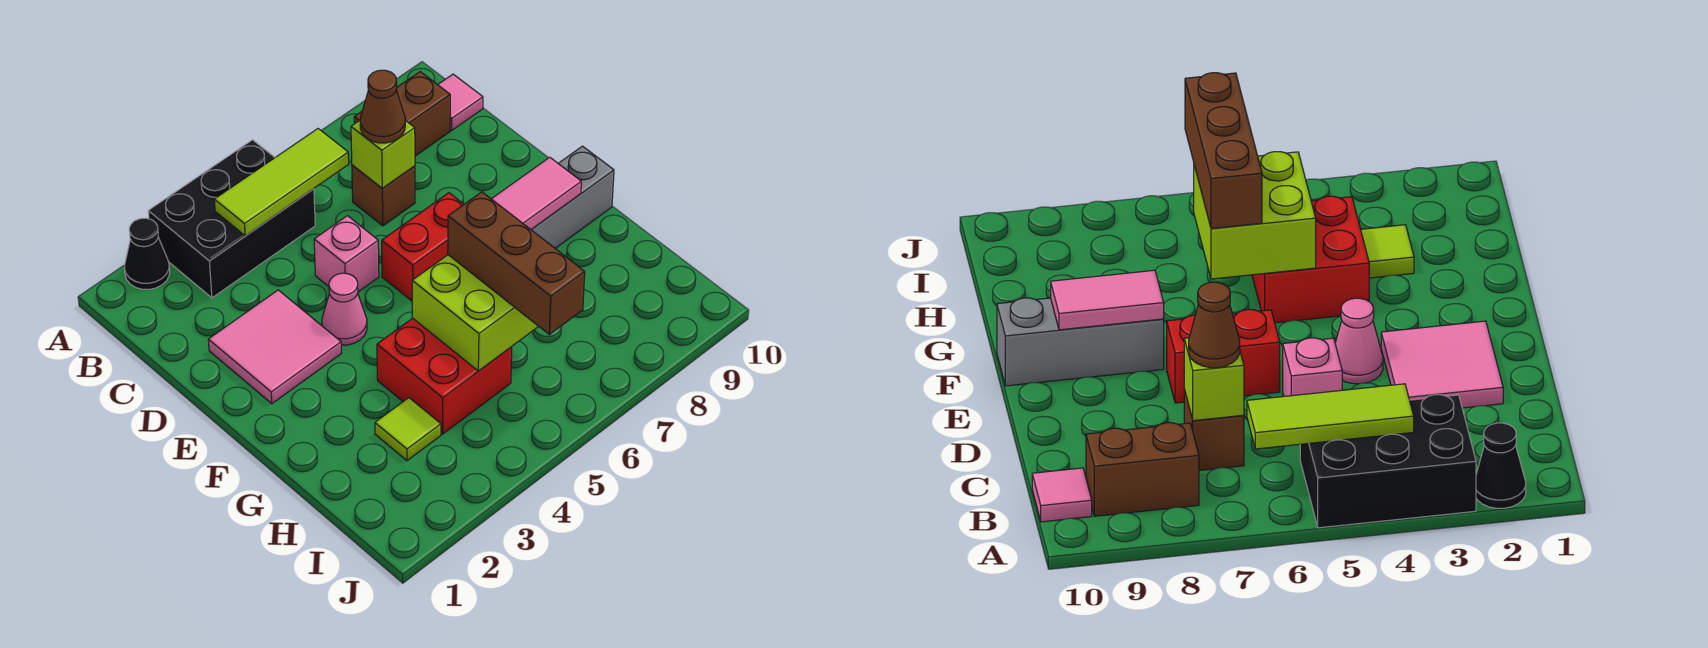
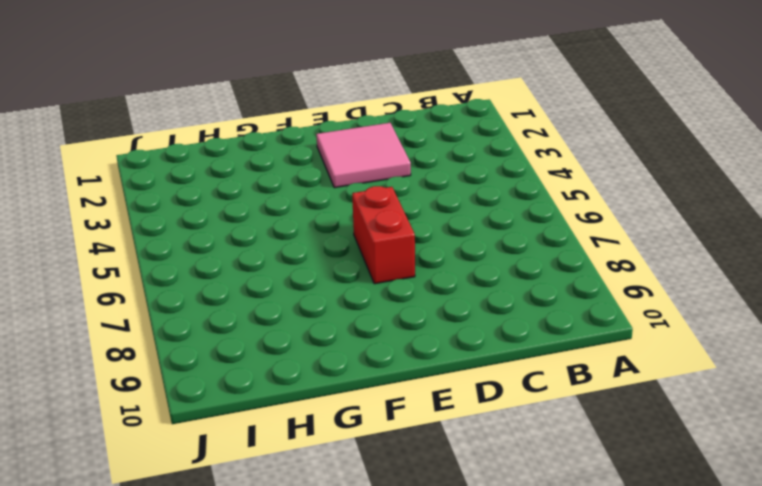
none -> black 1x1 cone [124,218,170,289]
none -> black 2x3 brick [148,140,315,298]
none -> brown 1x2 brick [354,72,450,156]

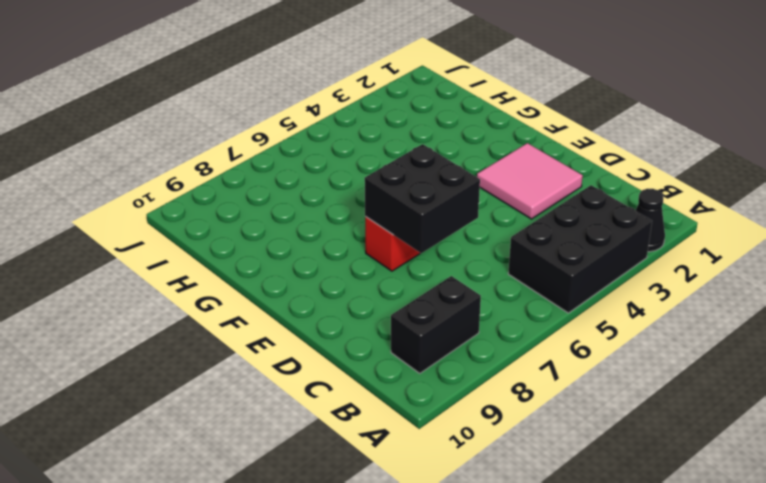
black 1x2 brick [391,276,481,373] -> brown 1x2 brick [354,72,450,156]
black 2x2 brick [365,144,480,253] -> none
none -> pink 1x1 tile [438,74,483,130]
none -> brown 1x1 brick [352,165,415,226]
none -> pink 1x1 brick [314,216,379,292]

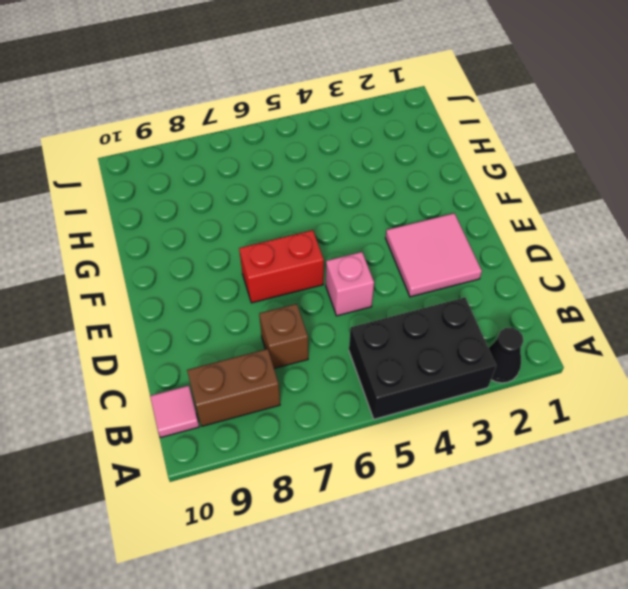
none -> pink 1x1 cone [322,273,367,345]
none -> grey 1x3 brick [531,146,614,248]
none -> red 2x2 brick [377,318,512,434]

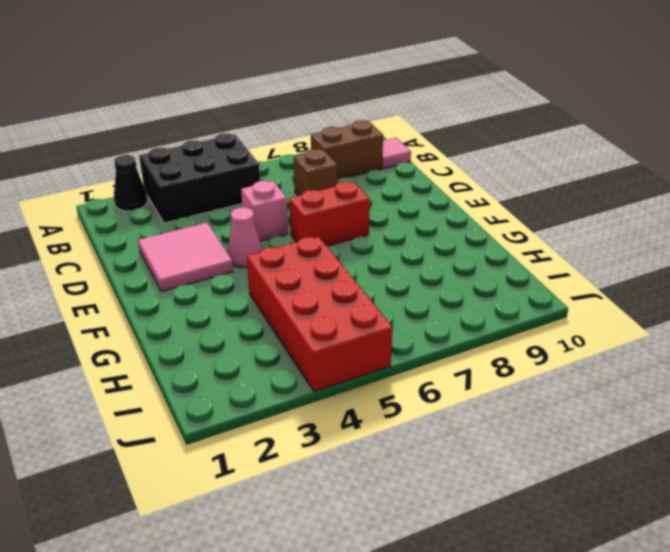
red 2x4 brick [247,237,393,391] -> red 2x2 brick [377,318,512,434]
none -> grey 1x3 brick [531,146,614,248]
none -> lime 1x1 tile [375,398,441,461]
none -> lime 1x3 tile [214,129,349,236]

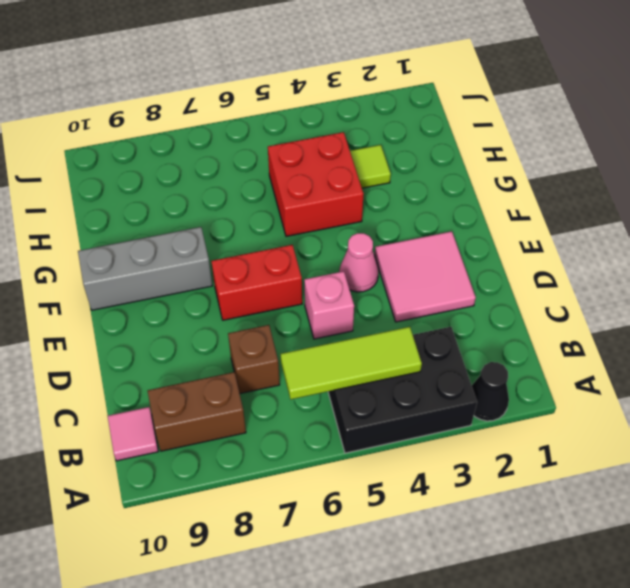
none -> lime 1x1 brick [351,120,415,188]
none -> pink 1x2 tile [492,157,581,229]
none -> lime 2x2 brick [412,255,539,371]

